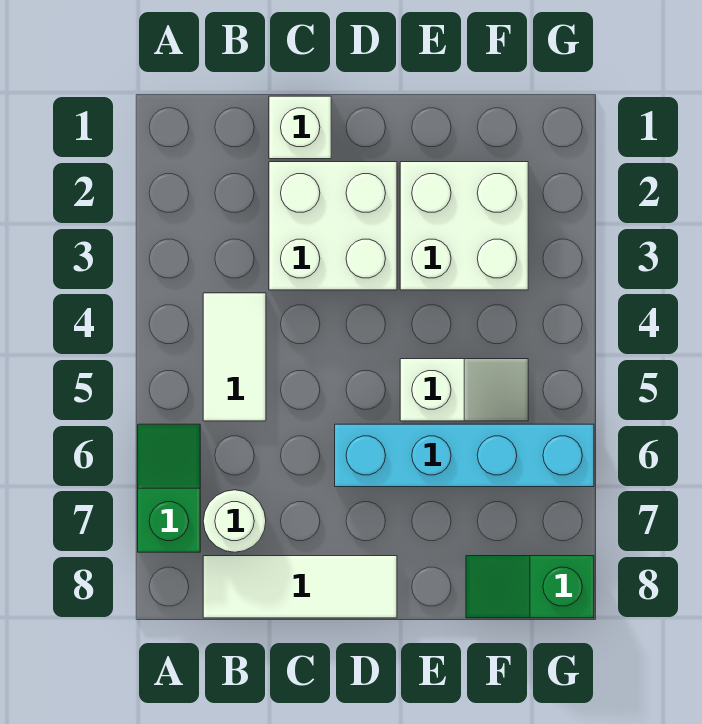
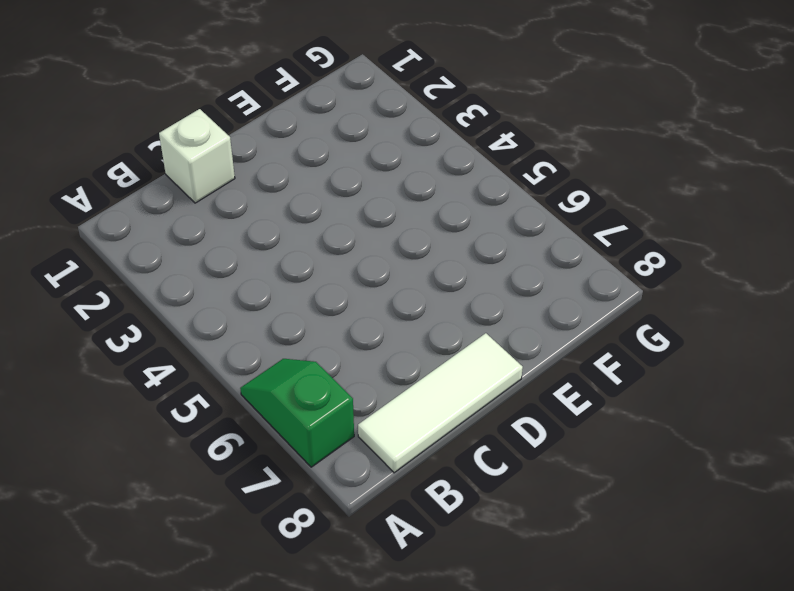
none -> white 1x2 tile [203,293,266,421]
none -> white 1x1 round brick [203,490,266,552]

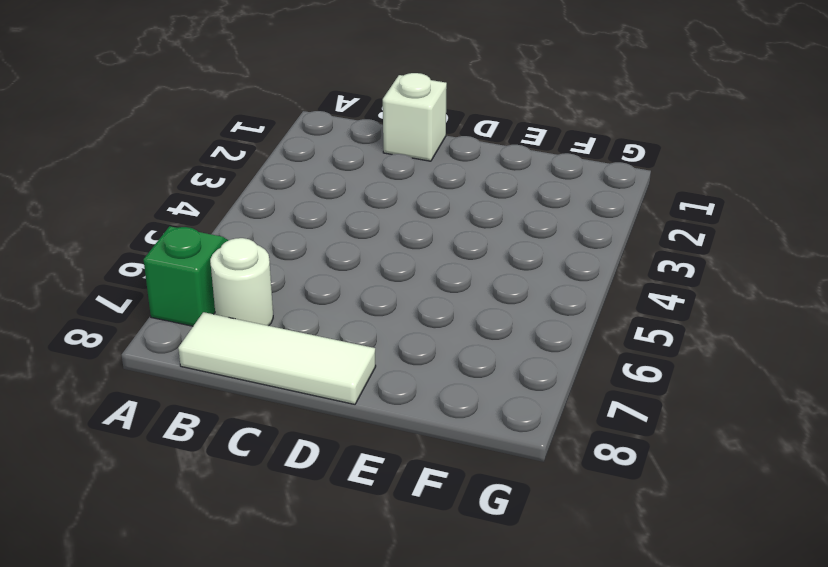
none -> white 1x2 tile [203,293,266,421]
none -> white 2x2 brick [269,162,397,290]

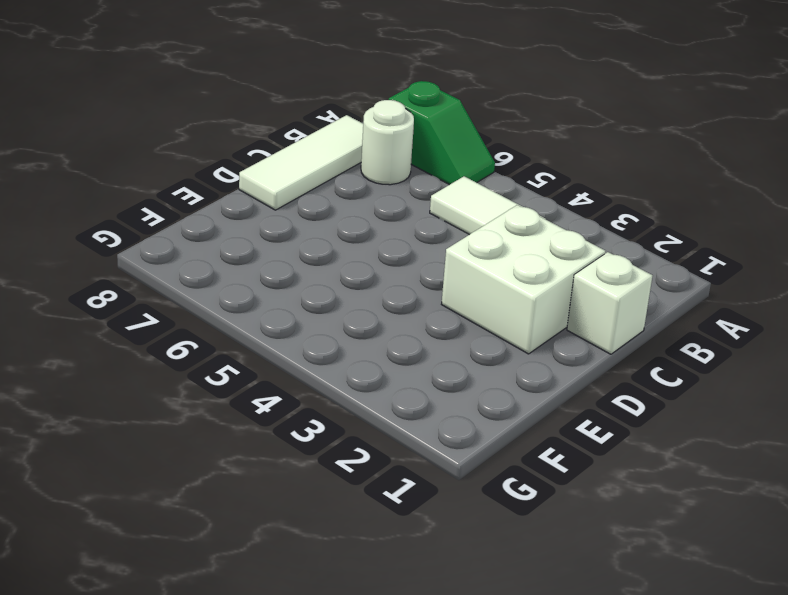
none -> cyan 1x4 brick [335,424,594,487]
none -> white 2x2 brick [400,162,528,290]

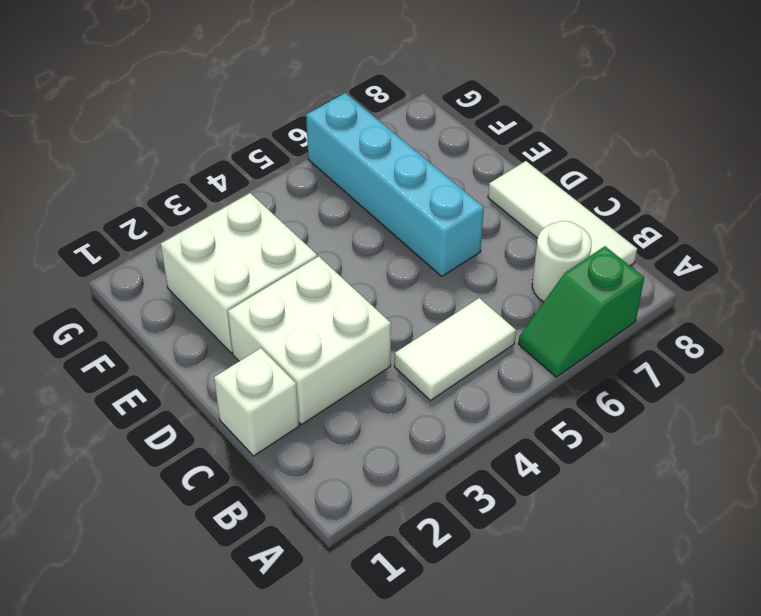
none -> white 1x2 slope [400,359,528,421]
none -> green 1x2 slope [466,556,594,618]

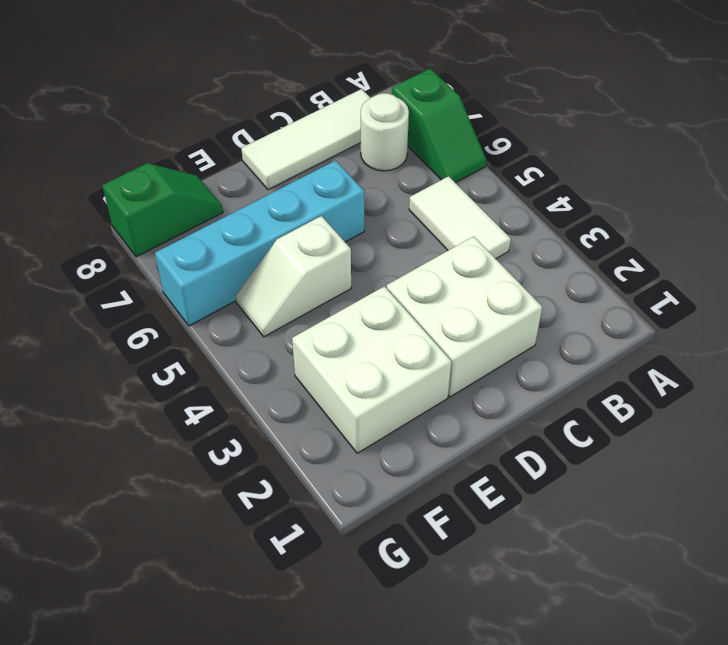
none -> white 1x1 brick [269,96,331,159]

